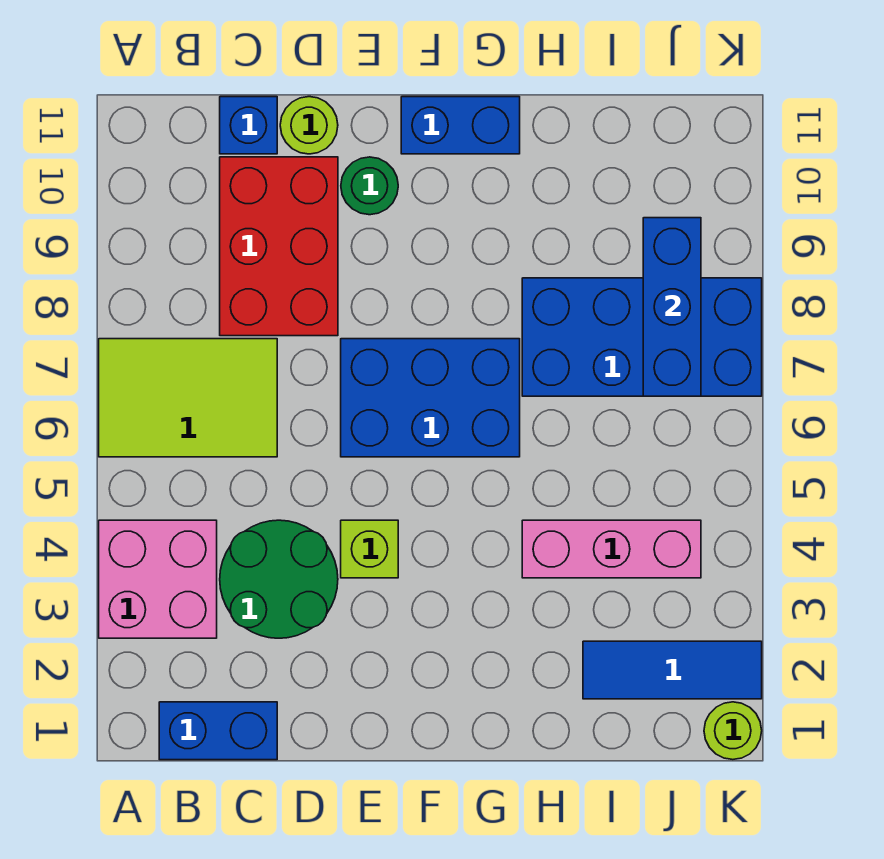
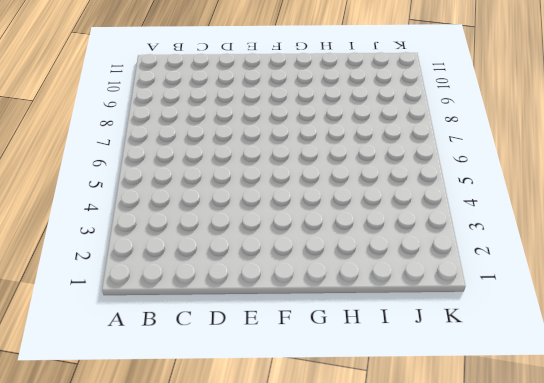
none -> pink 2x2 brick [99,520,217,638]
none -> lime 2x3 tile [99,339,277,457]
none -> blue 1x2 brick [159,702,277,760]

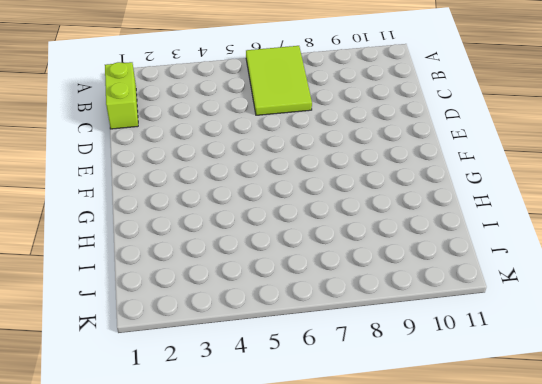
lime 1x2 brick [105,62,138,129] -> blue 1x2 brick [159,702,277,760]
none -> pink 2x2 brick [99,520,217,638]
none -> green 2x2 round brick [220,520,338,638]
none -> red 2x3 brick [220,157,338,336]

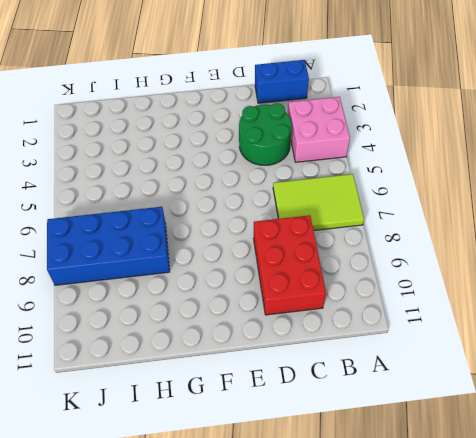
none -> blue 1x1 brick [220,97,277,154]
none -> lime 1x1 round brick [280,97,338,154]
none -> lime 1x1 brick [341,520,398,578]

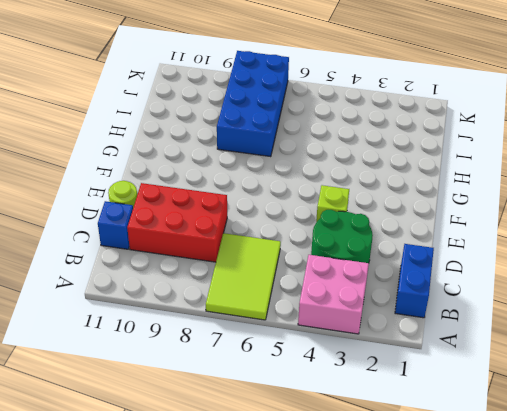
none -> blue 2x3 brick [341,339,520,457]
none -> green 1x1 round brick [341,157,398,215]
none -> blue 1x2 brick [401,97,520,154]

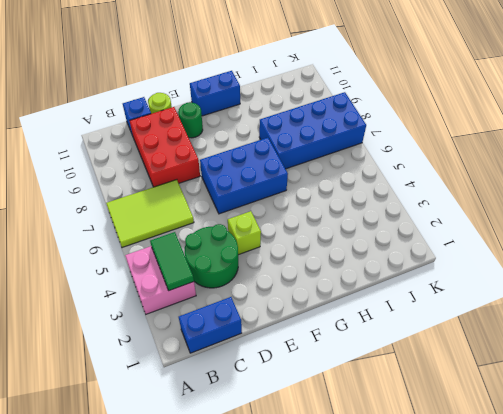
green 1x2 tile [150,232,194,290] -> none
none -> pink 1x3 brick [522,520,701,578]
none -> blue 1x3 tile [583,641,762,699]
none -> lime 1x1 round brick [704,702,762,760]

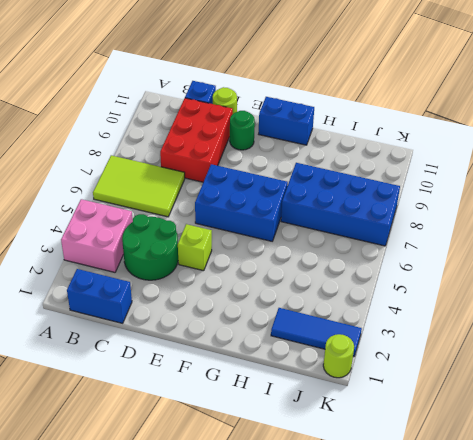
none -> pink 1x3 brick [522,520,701,578]
none -> blue 1x3 brick [643,218,701,396]

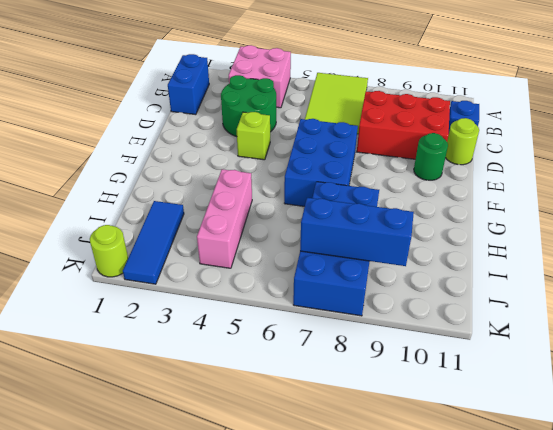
none -> blue 1x2 brick [401,97,520,154]

